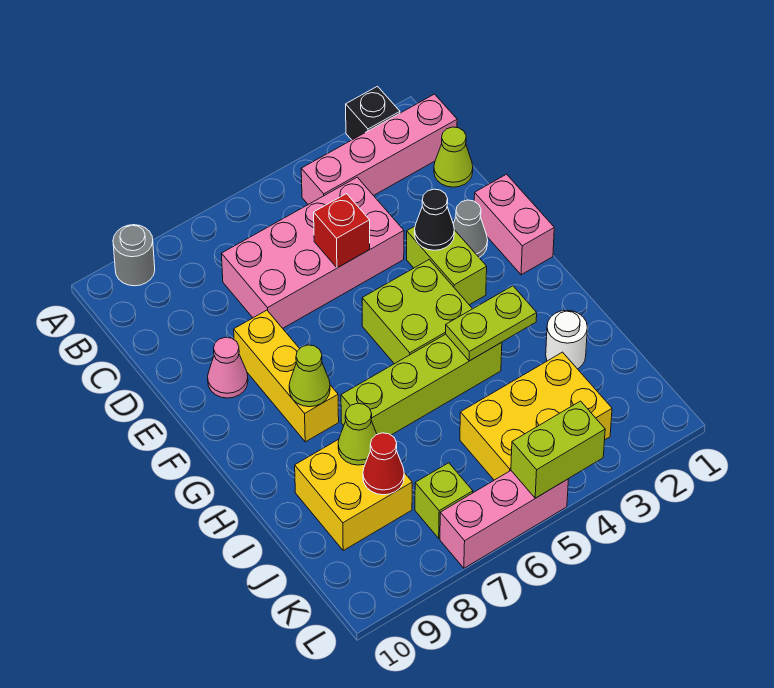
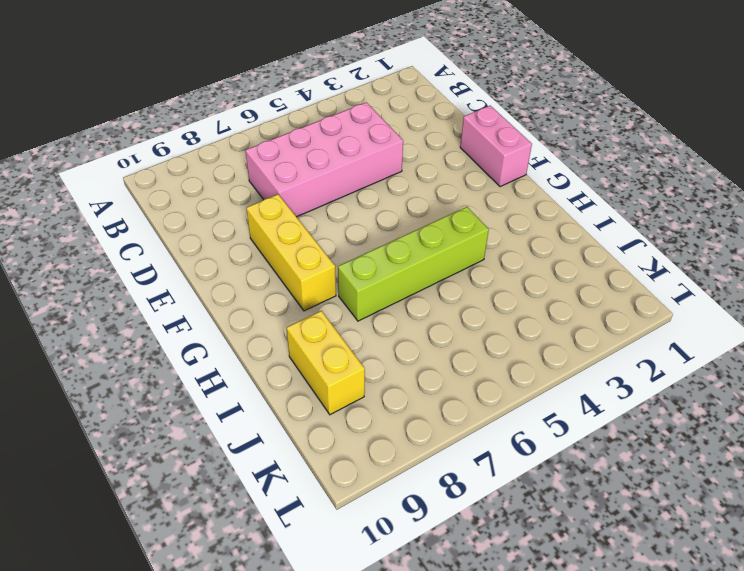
yellow 1x2 brick [287,311,365,415] -> yellow 2x2 brick [295,439,412,550]
none -> black 1x1 brick [346,86,400,140]
none -> grey 1x1 round brick [113,225,155,286]
none -> pink 1x4 brick [301,94,457,204]

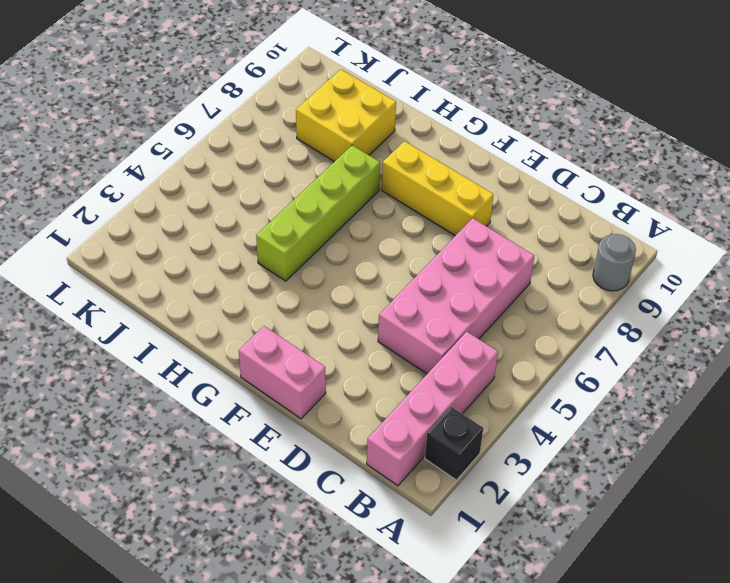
none -> lime 1x1 cone [434,127,473,187]
none -> grey 1x1 cone [453,200,488,257]
none -> lime 1x2 brick [407,226,487,305]

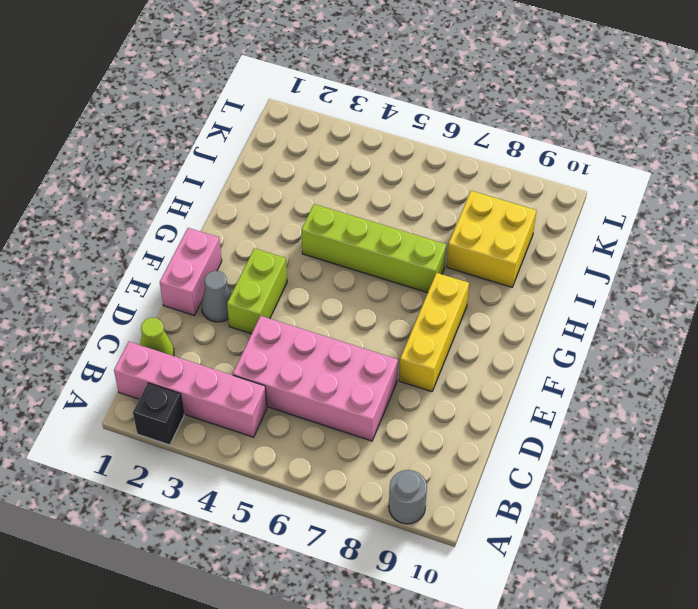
none -> pink 1x1 cone [208,337,248,398]
none -> lime 2x2 brick [362,260,472,364]
none -> white 1x1 round brick [546,310,587,369]

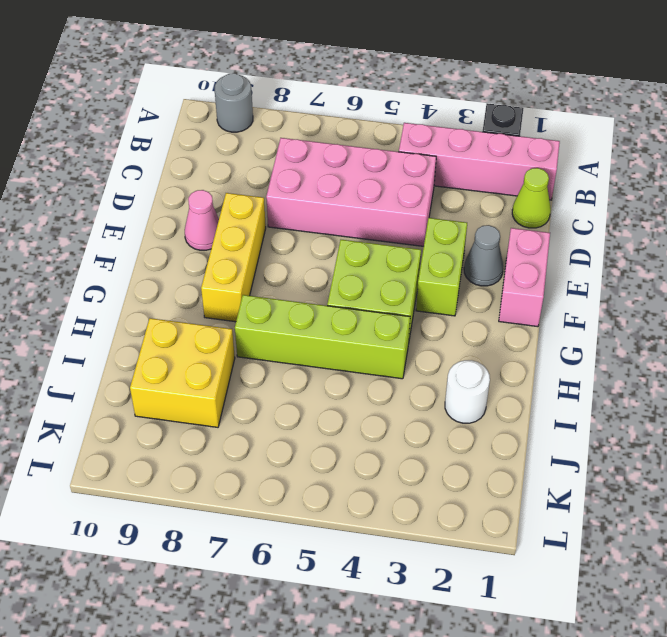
none -> yellow 2x3 brick [460,352,612,480]
none -> lime 1x1 brick [415,463,473,538]
none -> pink 1x3 brick [440,471,568,568]

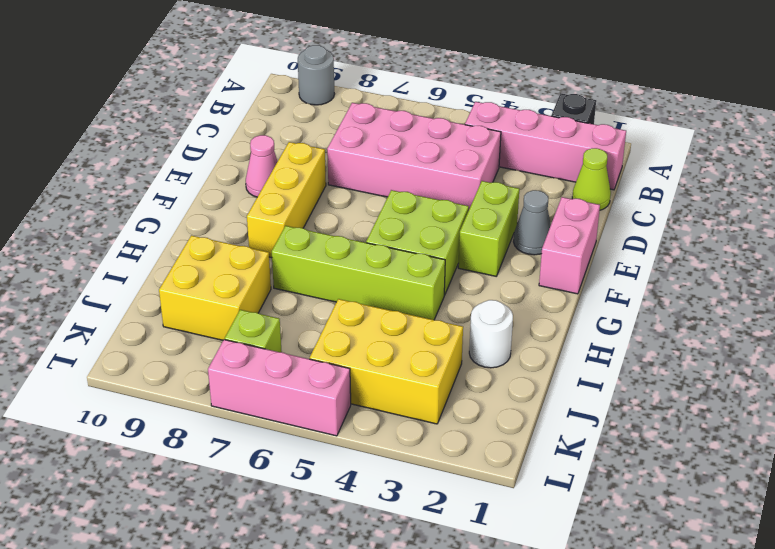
none -> red 1x1 brick [314,194,370,268]
none -> black 1x1 cone [415,189,454,250]
none -> lime 1x1 cone [289,345,330,407]

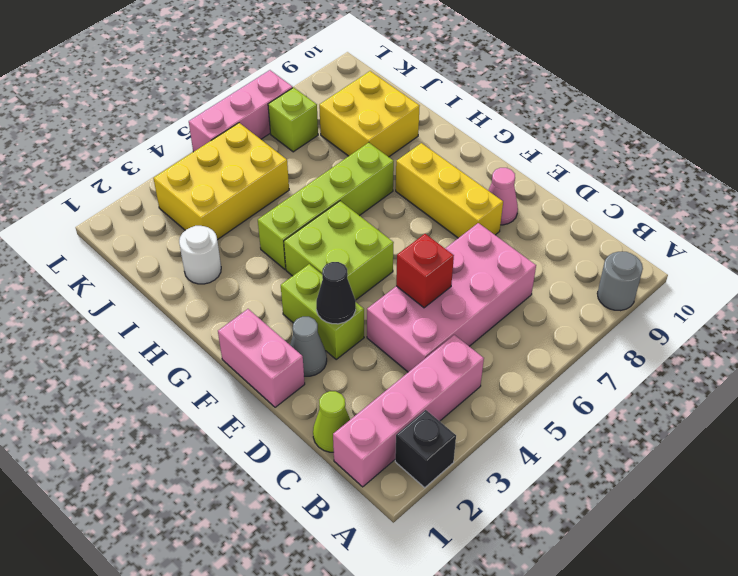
none -> lime 1x1 cone [289,345,330,407]
none -> lime 1x2 plate [446,286,537,361]
none -> lime 1x1 cone [338,403,377,465]

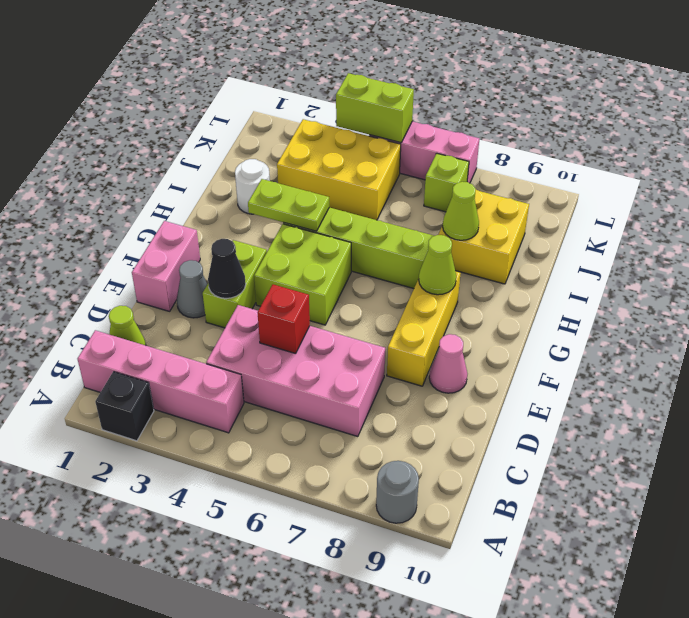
none -> red 1x1 cone [363,433,404,495]

